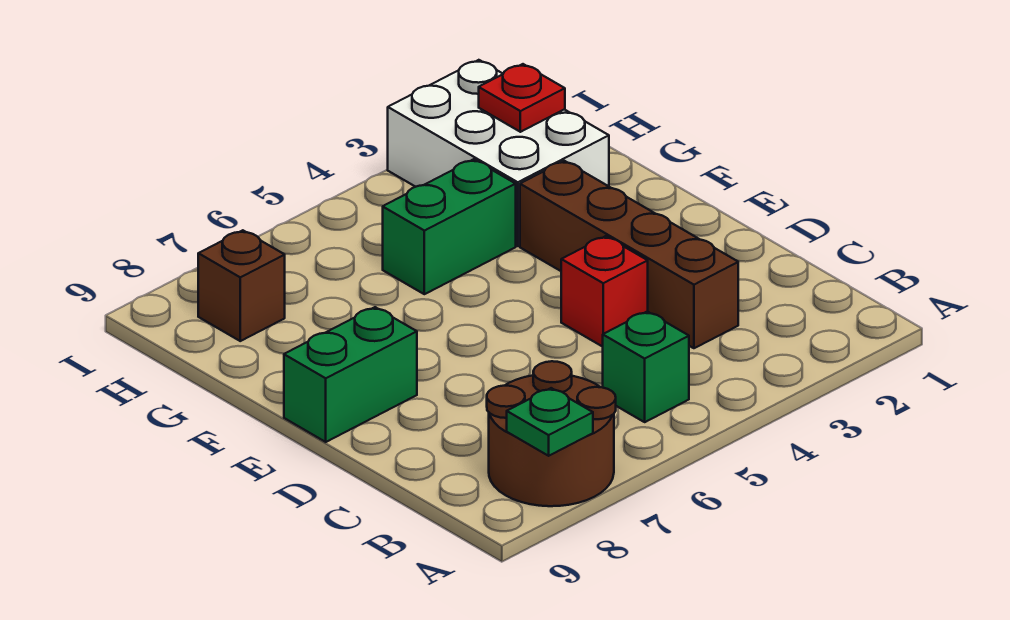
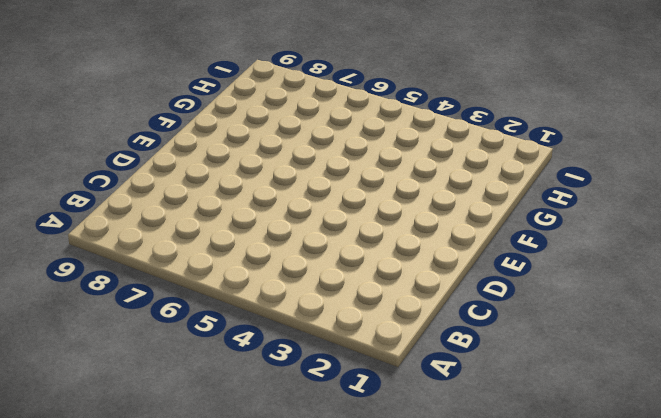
none -> brown 2x2 round brick [487,361,616,506]
none -> green 1x1 brick [603,311,689,422]

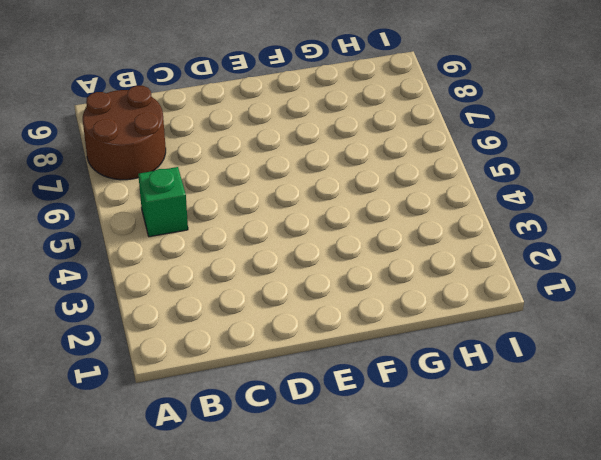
none -> brown 1x4 brick [520,161,738,348]
none -> red 1x1 brick [561,236,648,347]

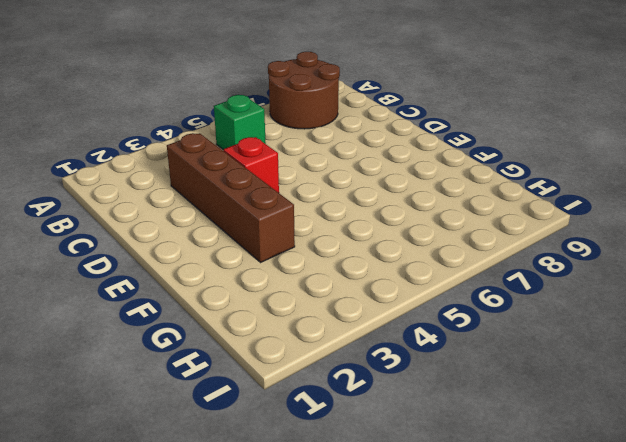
none -> green 1x2 brick [284,307,417,442]
none -> white 2x3 brick [388,60,609,246]

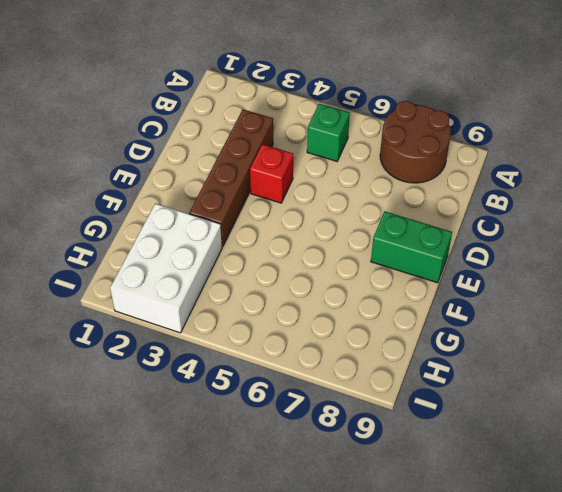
none -> green 1x2 brick [383,159,516,294]
none -> brown 1x1 brick [198,230,285,341]

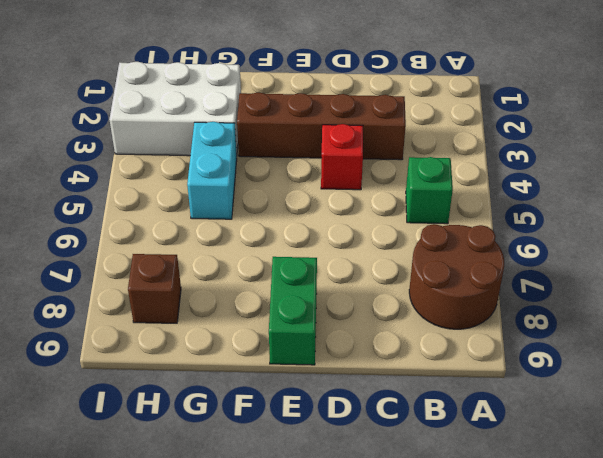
cyan 1x2 brick [187,122,237,219] -> green 1x2 brick [383,159,516,294]
none -> green 1x1 plate [507,388,593,456]
none -> red 1x1 plate [479,64,565,132]

